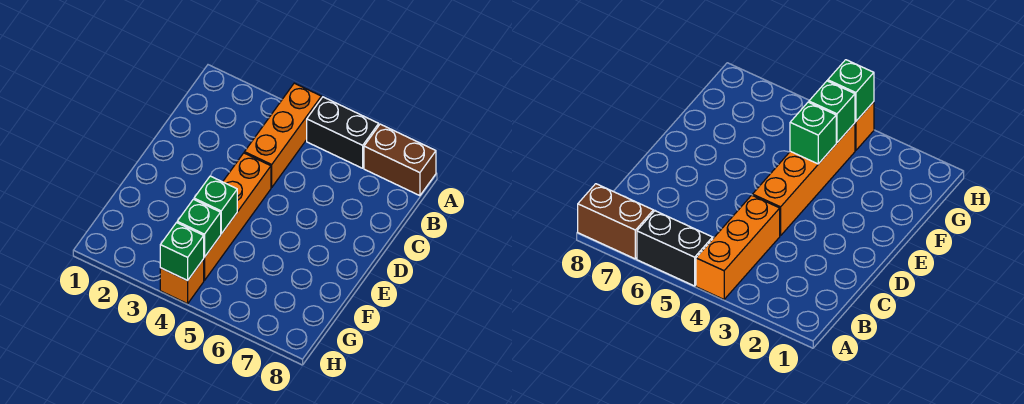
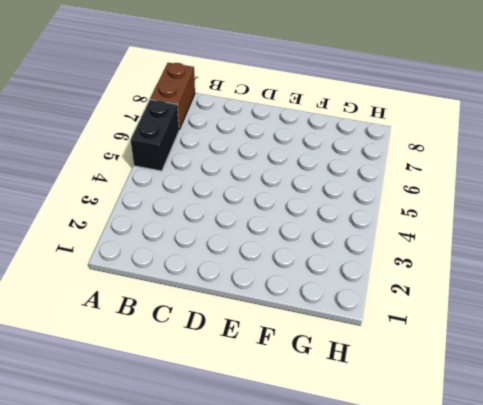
none -> orange 1x3 brick [244,83,321,187]
none -> orange 1x4 brick [204,153,271,281]

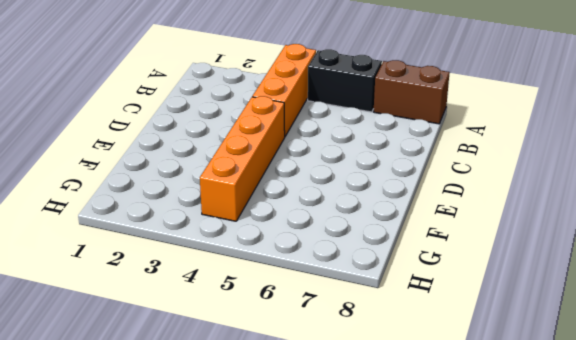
none -> orange 1x1 brick [160,259,204,304]
none -> green 1x1 brick [194,176,237,234]

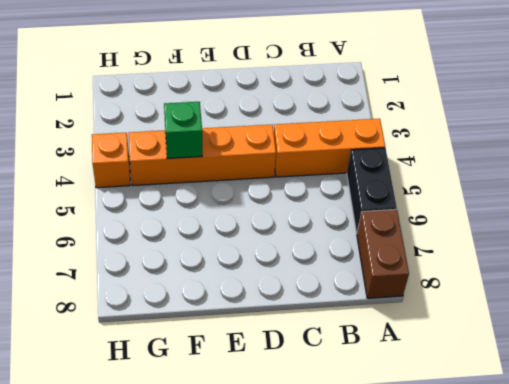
none -> green 1x1 brick [177,199,221,257]
none -> green 1x1 brick [160,223,204,281]

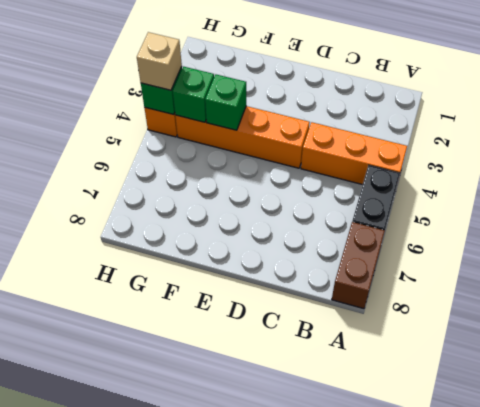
tan 1x1 brick [137,32,182,90] -> none

